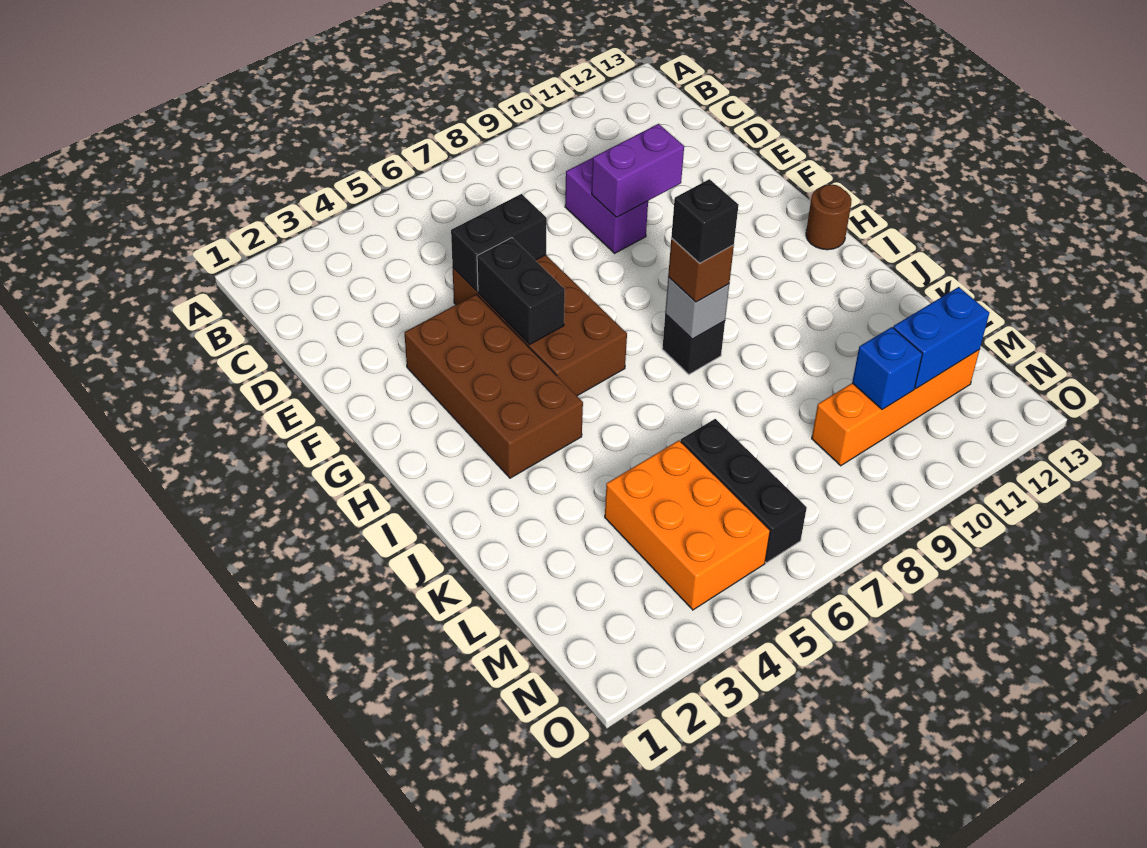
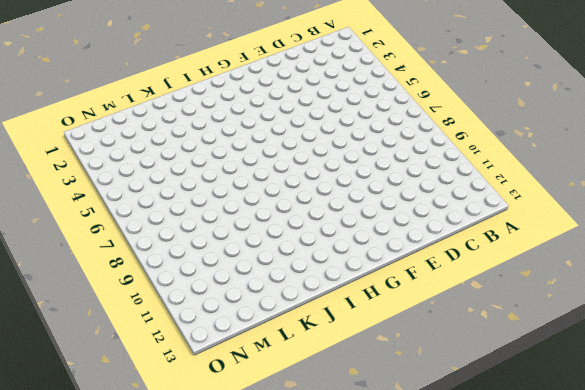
none -> purple 1x2 brick [565,158,648,253]
none -> brown 2x4 brick [453,255,627,396]
none -> brown 2x4 brick [404,294,583,478]

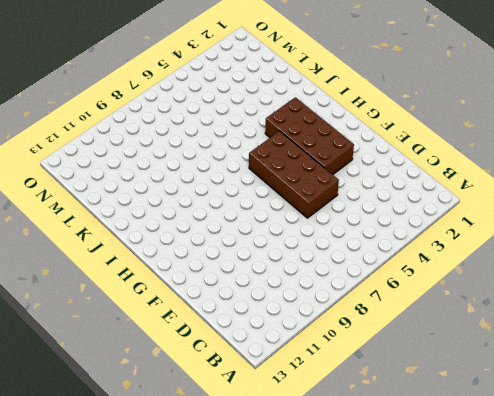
none -> purple 1x2 brick [565,158,648,253]
none -> brown 1x1 round brick [806,185,852,250]
none -> black 1x1 brick [662,314,725,374]

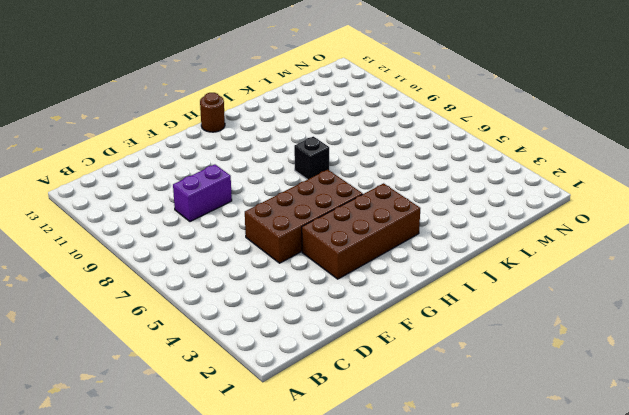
none -> orange 2x3 brick [605,440,770,610]
none -> black 1x3 brick [681,419,807,563]
none -> orange 1x4 brick [812,350,980,466]

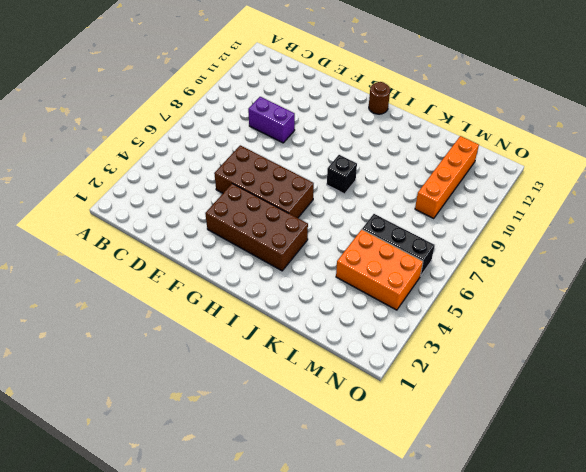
none -> black 1x2 brick [451,194,547,291]
none -> purple 1x2 brick [592,124,684,217]
none -> black 1x2 brick [477,238,565,345]

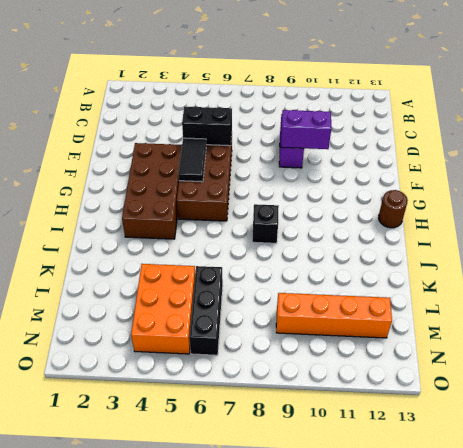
black 1x2 tile [178,138,206,182] -> black 1x2 brick [477,238,565,345]
none -> grey 1x1 brick [665,277,729,339]
none -> blue 1x1 brick [852,327,923,410]
none -> blue 1x2 brick [893,287,989,389]

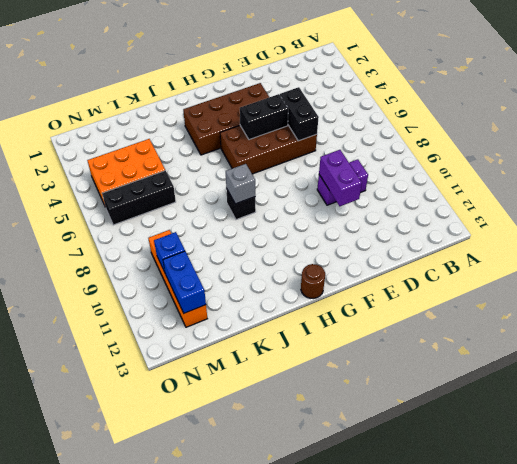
none -> brown 1x1 brick [668,238,734,302]
none -> black 1x1 brick [671,179,738,263]

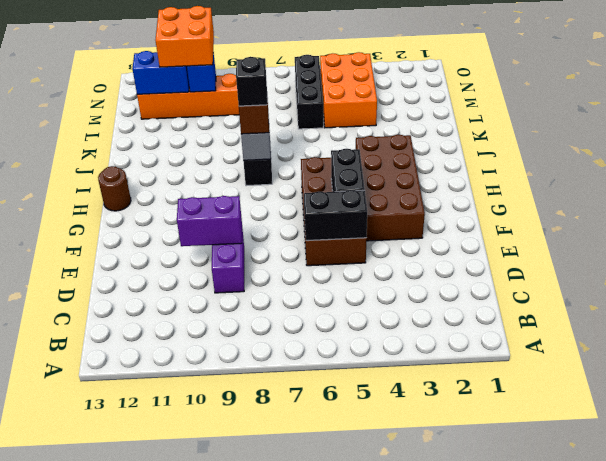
orange 2x2 brick [156,6,214,67] -> none

